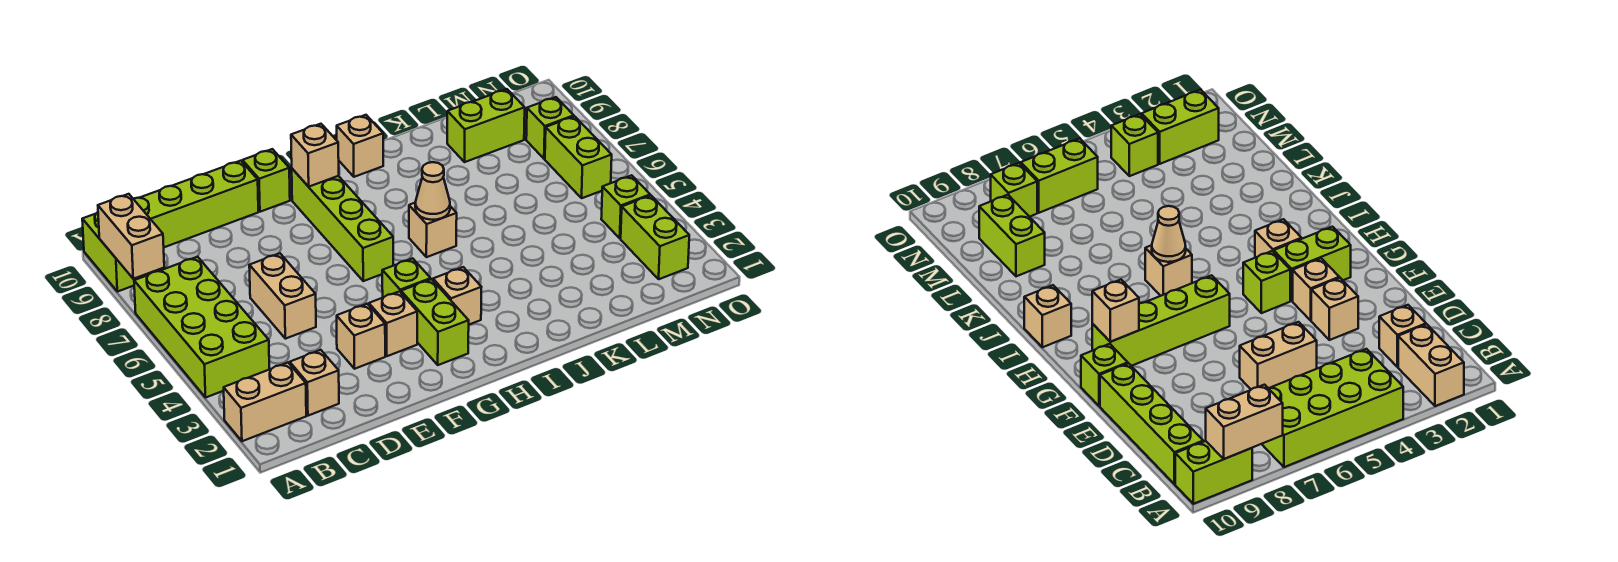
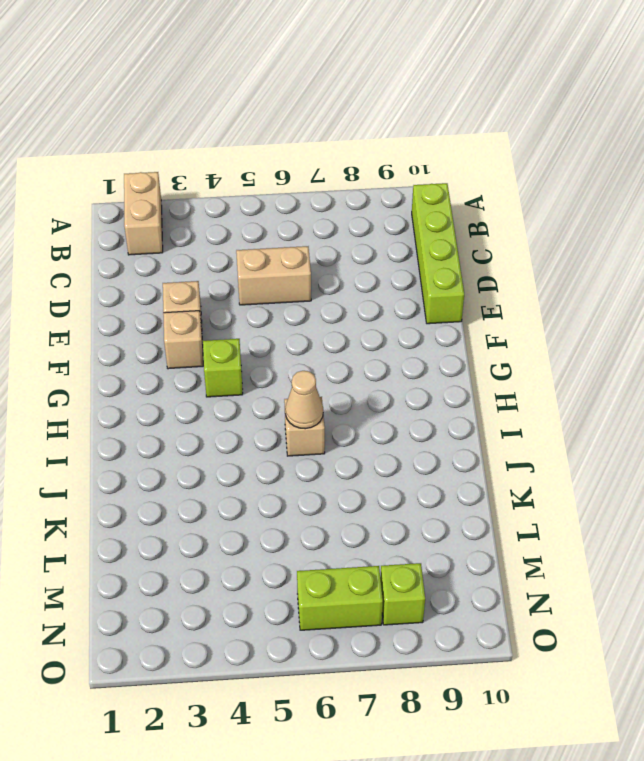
none -> lime 2x4 brick [134,257,269,397]
none -> lime 1x2 brick [82,212,148,292]
none -> tan 1x1 brick [290,350,339,416]

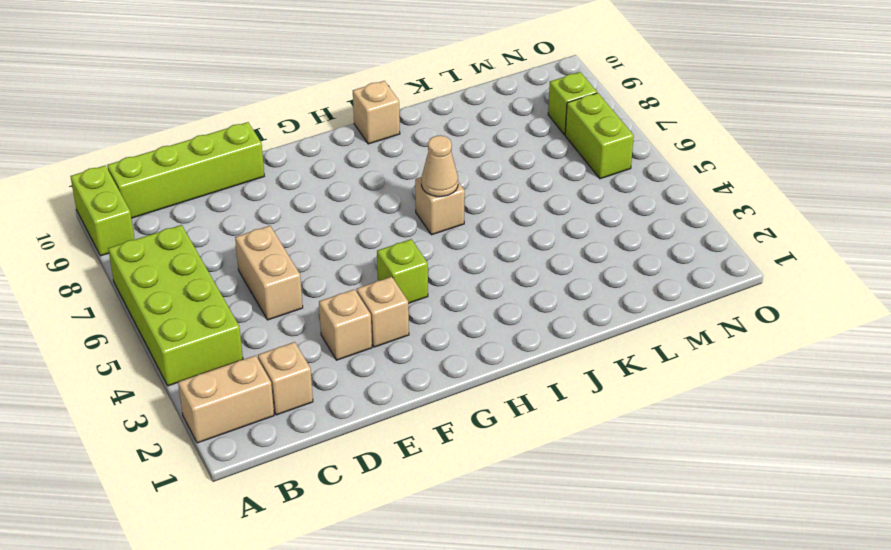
none -> lime 1x1 brick [242,149,290,212]
none -> lime 1x2 brick [401,279,469,365]
none -> lime 1x4 brick [292,169,393,281]

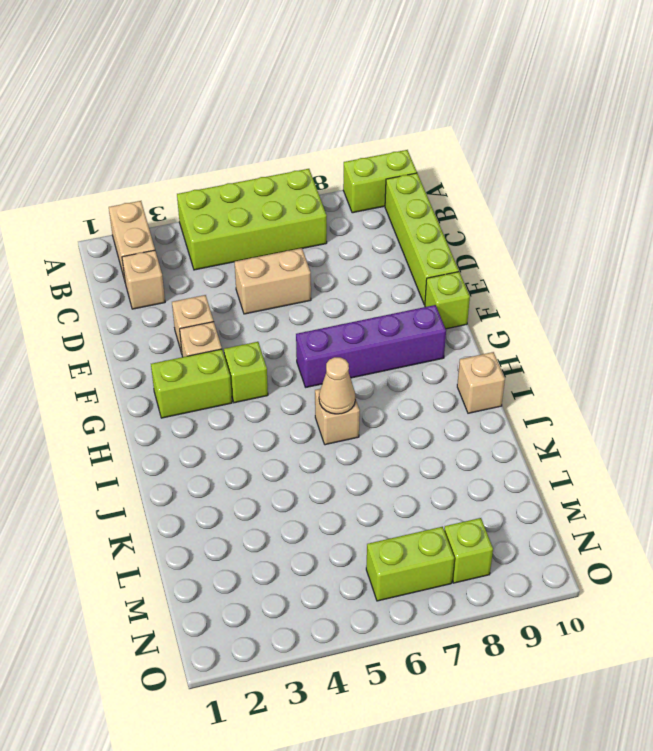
purple 1x4 brick [296,305,446,387] -> lime 1x4 brick [292,169,393,281]
none -> tan 1x1 brick [433,267,481,325]
none -> lime 1x2 brick [447,89,525,162]
none -> lime 1x2 brick [621,195,689,279]

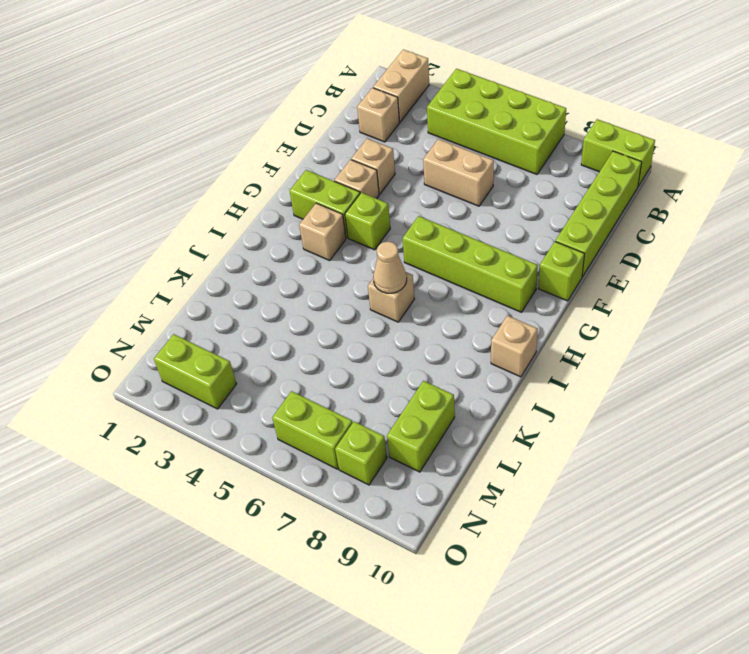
none -> lime 1x1 brick [601,175,650,238]
none -> tan 1x2 brick [98,194,164,279]
none -> tan 1x1 brick [291,124,339,187]

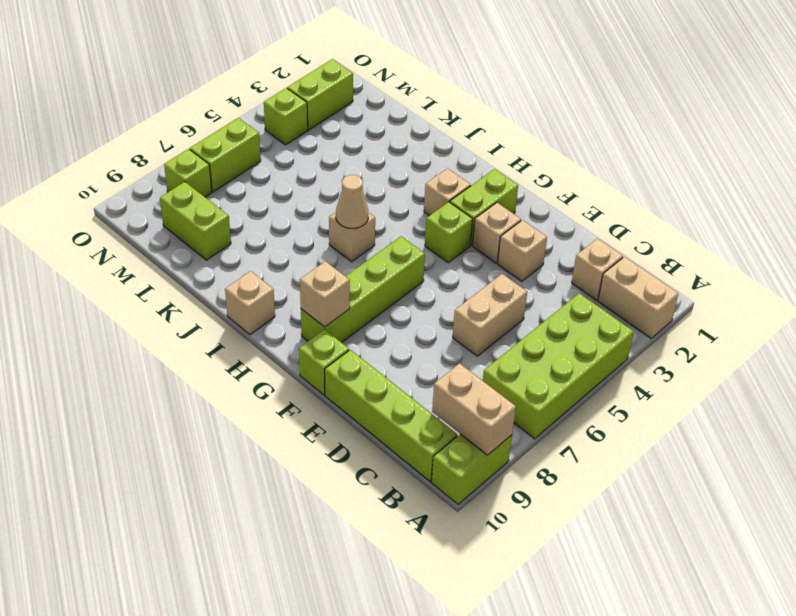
tan 1x2 brick [432,363,516,455] -> tan 1x2 brick turned to [98,194,164,279]

